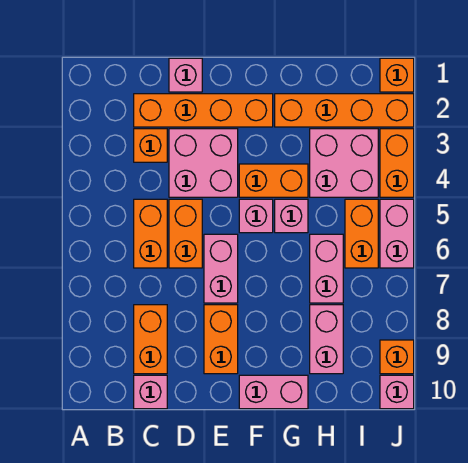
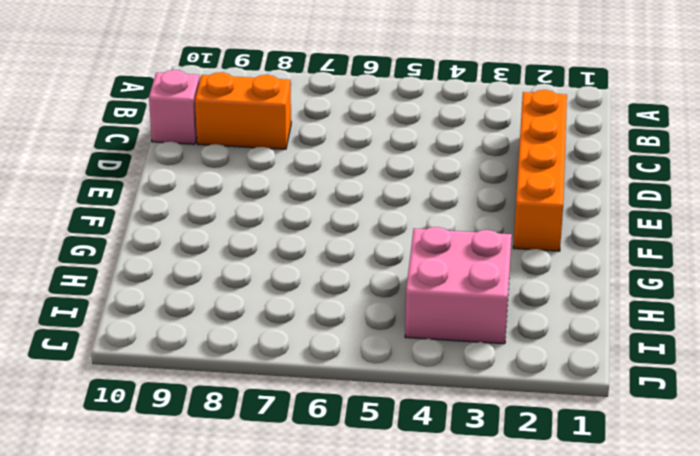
none -> orange 1x1 brick [134,129,167,162]
none -> orange 1x2 brick [134,199,167,268]
none -> pink 1x1 brick [169,58,202,92]

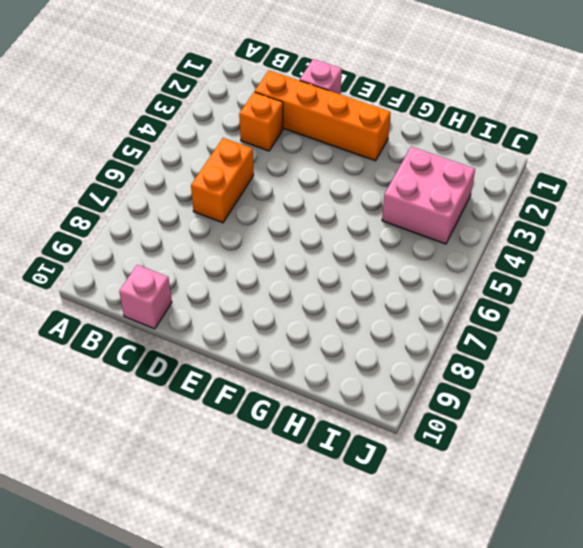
none -> orange 1x2 brick [134,305,167,374]
none -> pink 2x2 brick [169,129,238,197]
none -> orange 1x2 brick [169,199,202,268]

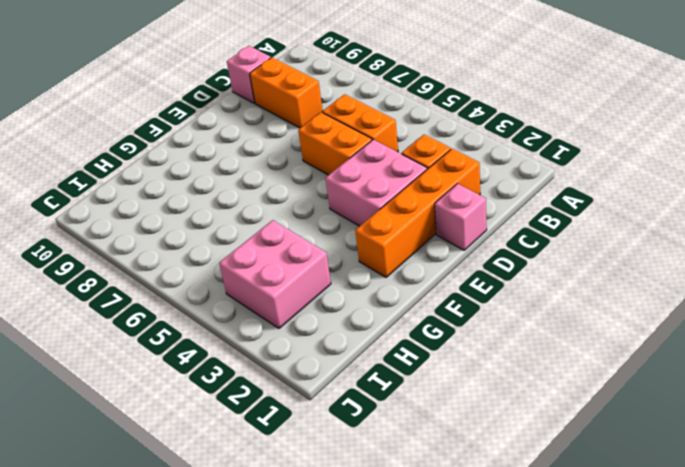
none -> pink 1x2 brick [204,234,238,303]
none -> orange 1x2 brick [204,305,238,374]
none -> orange 1x2 brick [239,164,308,197]

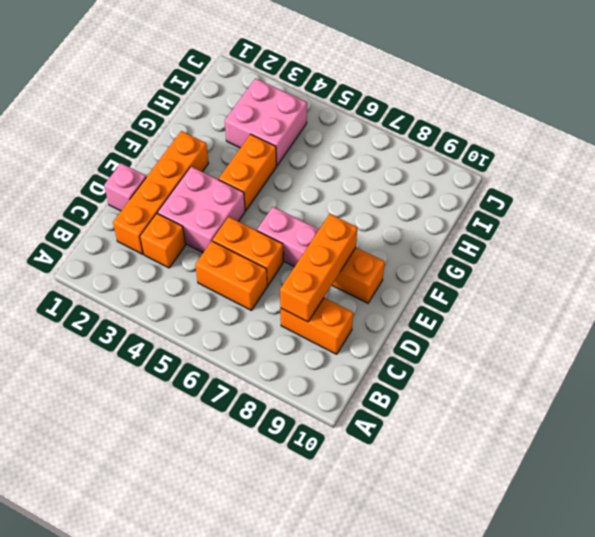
orange 1x3 brick [280,214,357,322] -> none
none -> pink 1x1 brick [134,375,167,409]
none -> pink 1x1 brick [239,199,273,233]
none -> pink 1x2 brick [239,375,308,409]

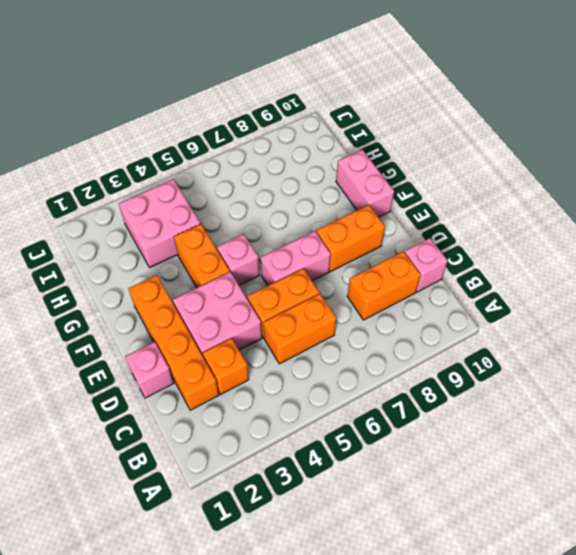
none -> orange 1x4 brick [275,94,414,127]
none -> pink 1x1 brick [275,199,308,233]
none -> pink 1x2 brick [310,234,343,303]

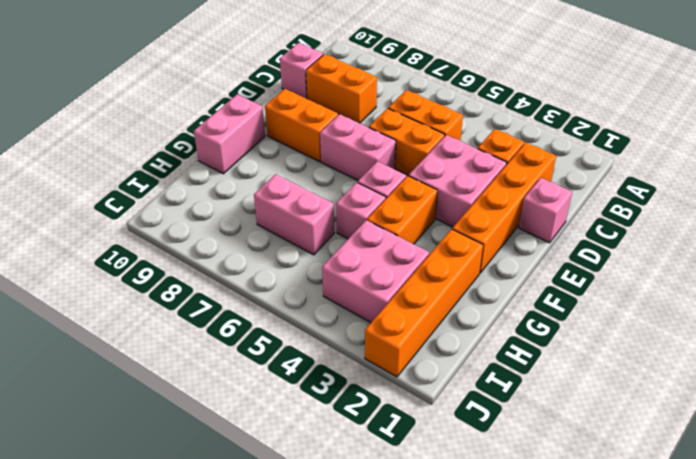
none -> pink 1x2 brick [310,305,343,374]
none -> orange 1x2 brick [345,199,378,268]
none -> orange 1x1 brick [380,58,414,92]

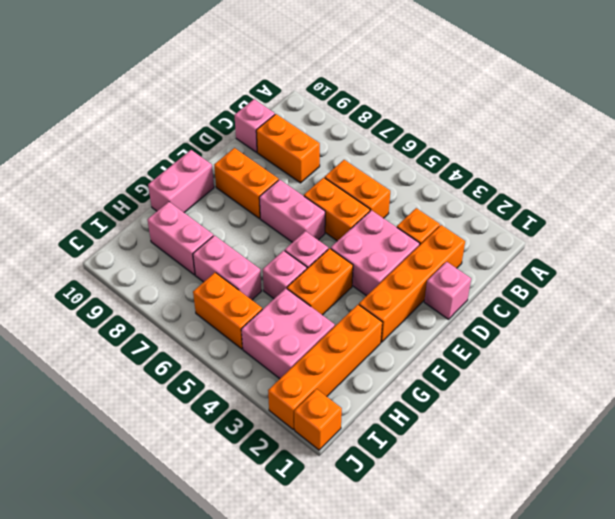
none -> orange 1x2 brick [380,129,414,197]
none -> pink 1x2 brick [380,199,414,268]
none -> orange 1x1 brick [380,340,414,374]

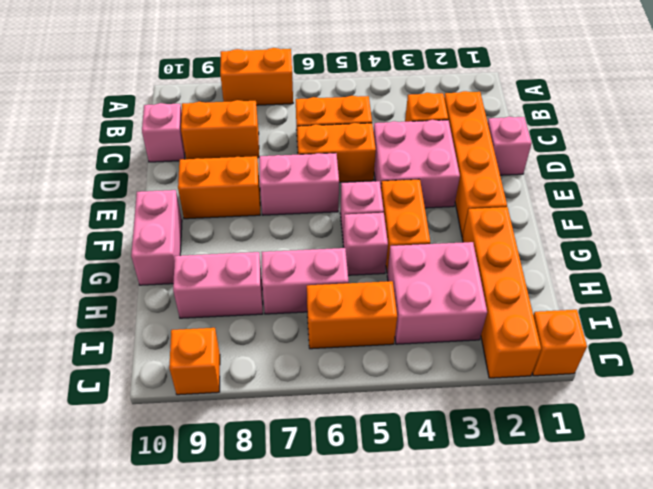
orange 1x2 brick [220,48,293,105] -> orange 1x2 brick moved to [380,129,414,197]
none -> pink 1x2 brick [380,199,414,268]
none -> pink 1x1 brick [380,375,414,409]

